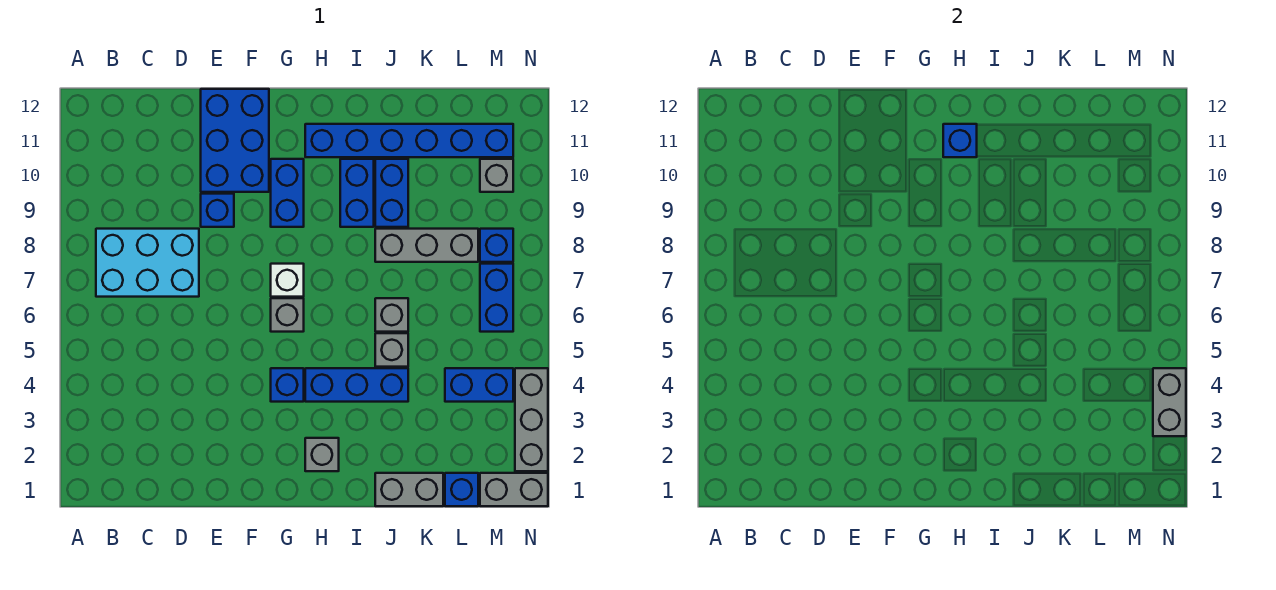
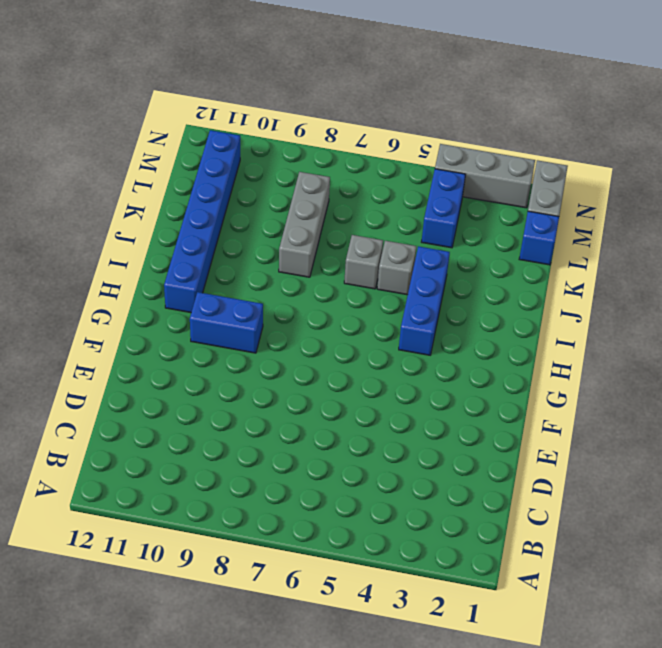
none -> cyan 2x3 brick [96,229,199,297]
none -> blue 1x1 brick [201,194,234,227]
none -> blue 2x3 brick [201,89,269,192]

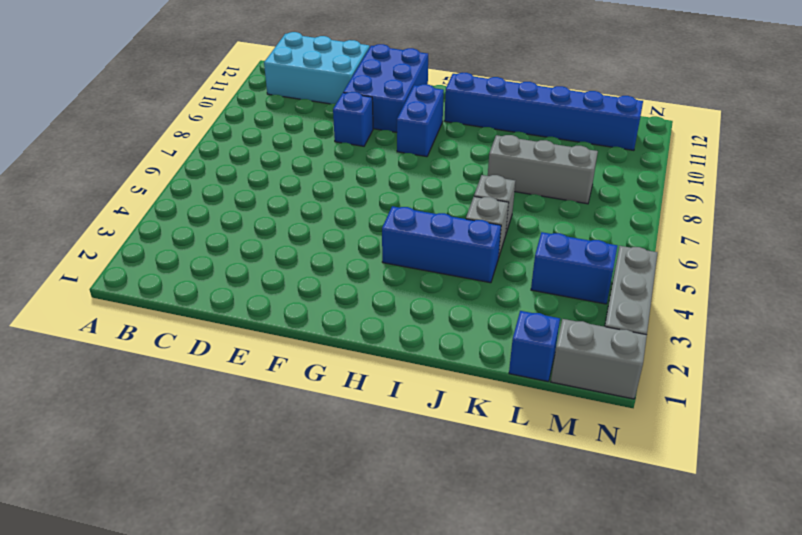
cyan 2x3 brick [264,32,370,104] -> cyan 2x3 brick moved to [96,229,199,297]
none -> blue 1x1 brick [271,368,304,402]
none -> grey 1x1 brick [271,298,304,332]
none -> white 1x1 brick [271,264,304,297]

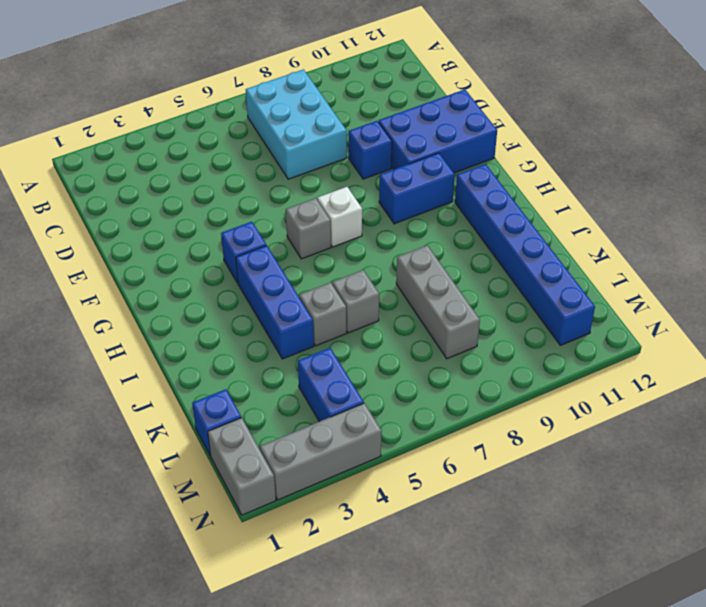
none -> grey 1x1 brick [305,438,339,471]
none -> blue 1x2 brick [340,159,374,227]
none -> grey 1x2 brick [375,473,443,506]

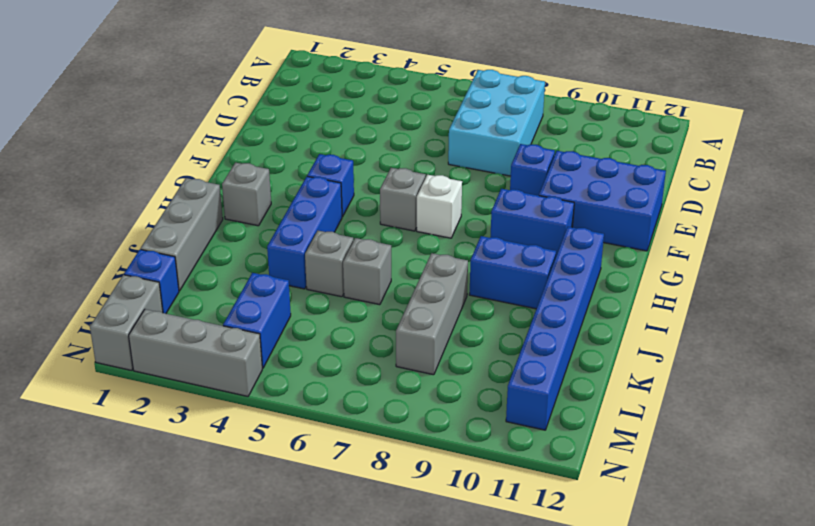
grey 1x3 brick [140,178,223,291] -> grey 1x2 brick [375,473,443,506]
none -> blue 1x2 brick [375,159,408,227]
none -> blue 1x2 brick [480,264,513,332]
none -> blue 1x1 brick [480,229,513,262]

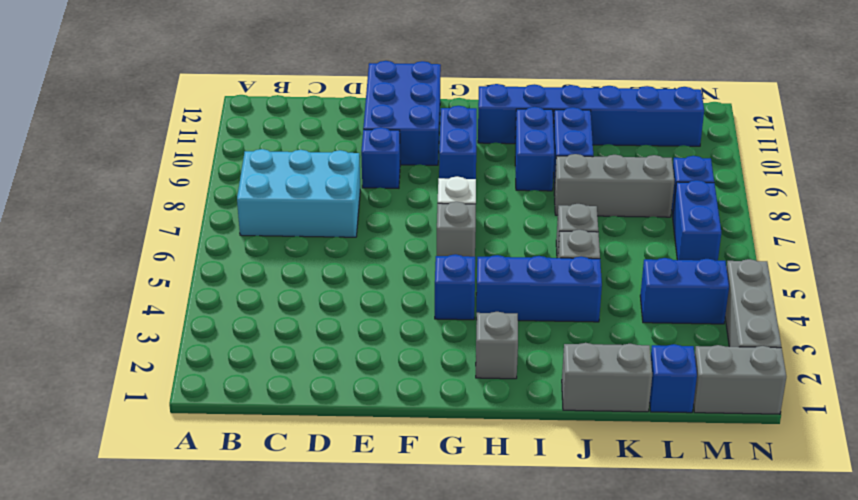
none -> grey 1x1 brick [480,159,513,192]
none -> blue 1x1 brick [943,124,977,157]
none -> grey 1x2 brick [1153,368,1186,436]

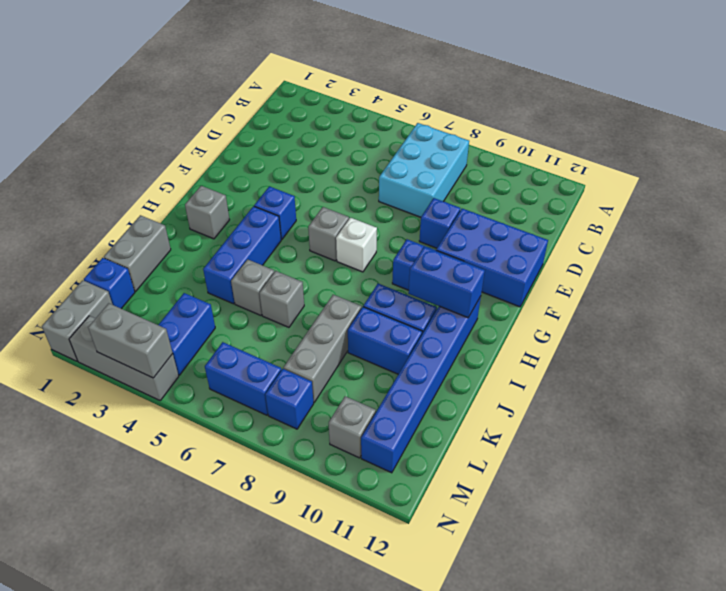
blue 1x2 brick [408,247,485,318] -> blue 1x1 brick [943,124,977,157]

